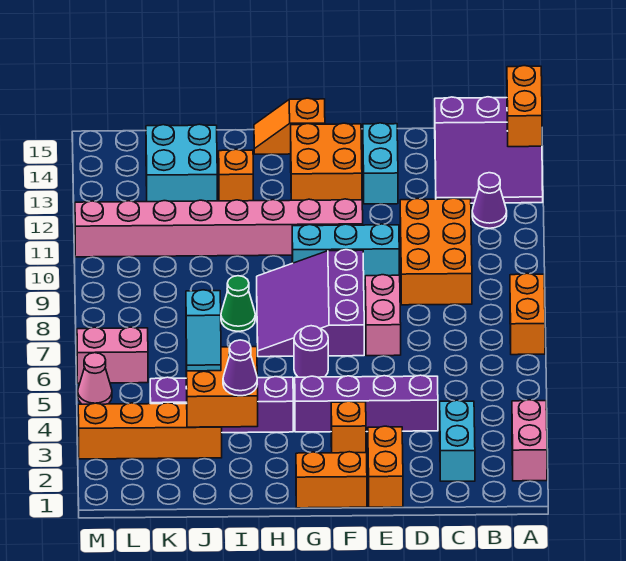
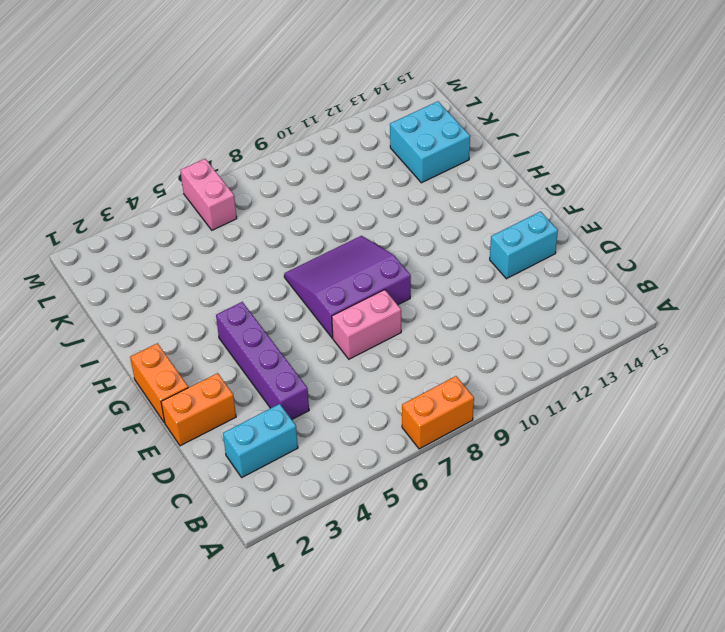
none -> pink 1x2 brick [512,400,547,481]
none -> purple 3x3 slope [435,97,543,203]
none -> purple 1x1 cone [472,173,507,228]

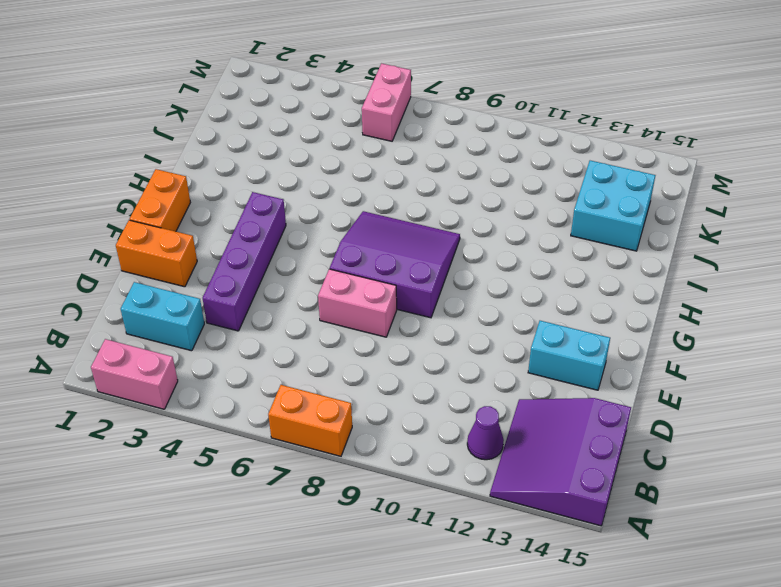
none -> orange 2x3 brick [400,198,472,305]
none -> cyan 1x3 brick [292,224,399,280]
none -> orange 1x1 brick [331,401,366,453]

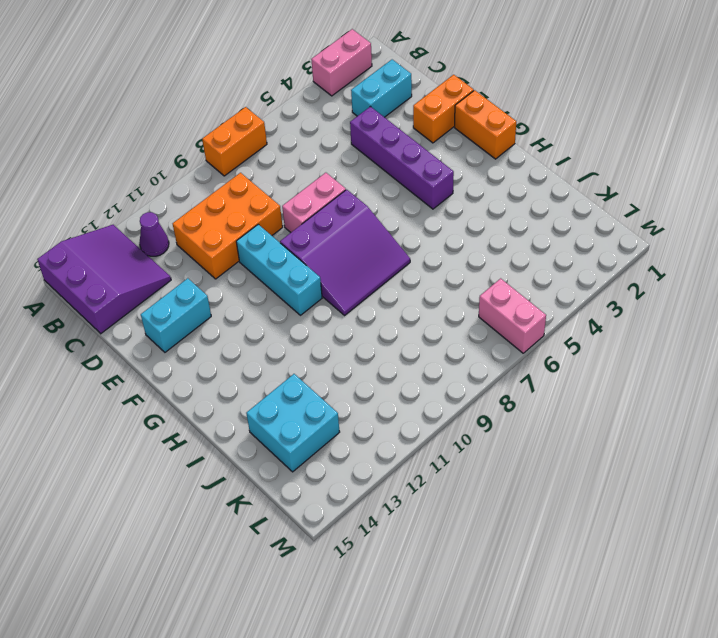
none -> orange 1x1 brick [331,401,366,453]
none -> pink 1x8 brick [75,199,363,257]
none -> orange 2x2 brick [291,123,362,200]

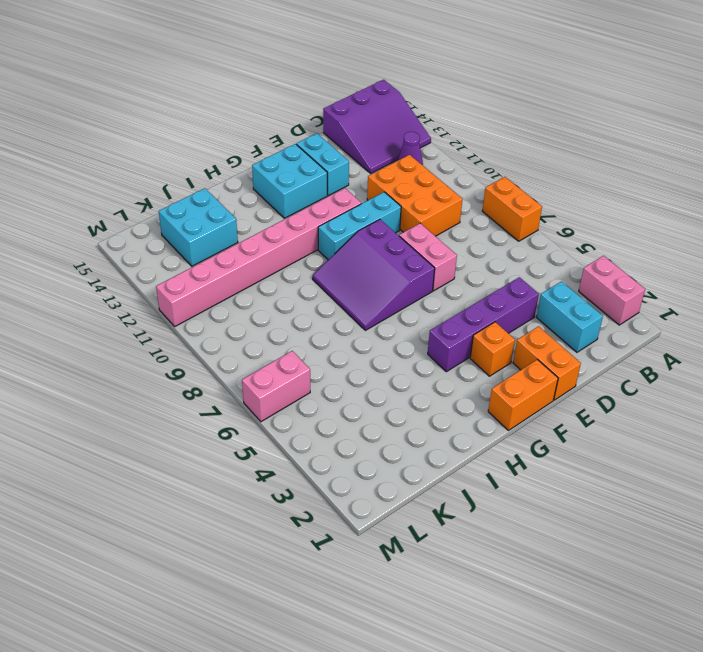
cyan 2x2 brick [252,144,327,218] -> orange 2x2 brick [291,123,362,200]
none -> purple 1x1 round brick [294,326,328,377]
none -> orange 1x2 slope [254,98,325,154]
none -> purple 1x4 brick [150,377,293,433]

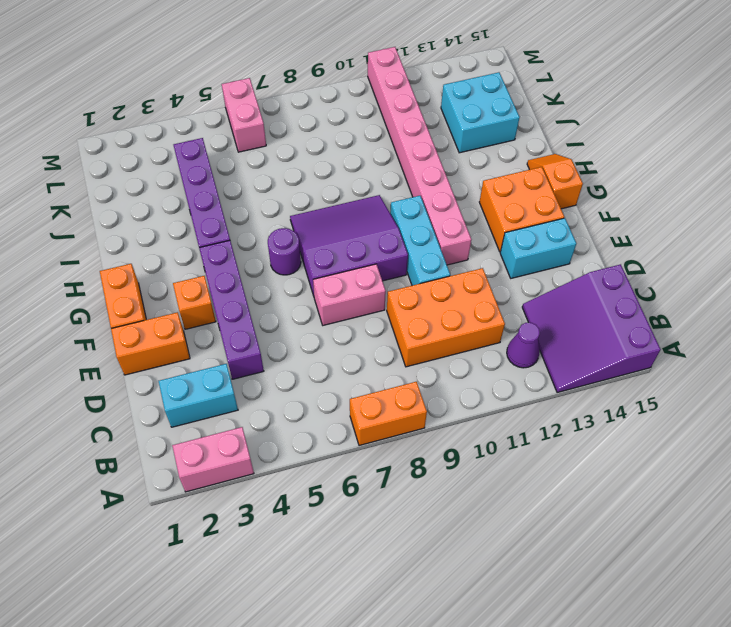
none -> green 1x1 cone [221,276,255,331]
none -> orange 1x1 brick [219,149,253,201]
none -> orange 1x4 brick [78,403,222,459]

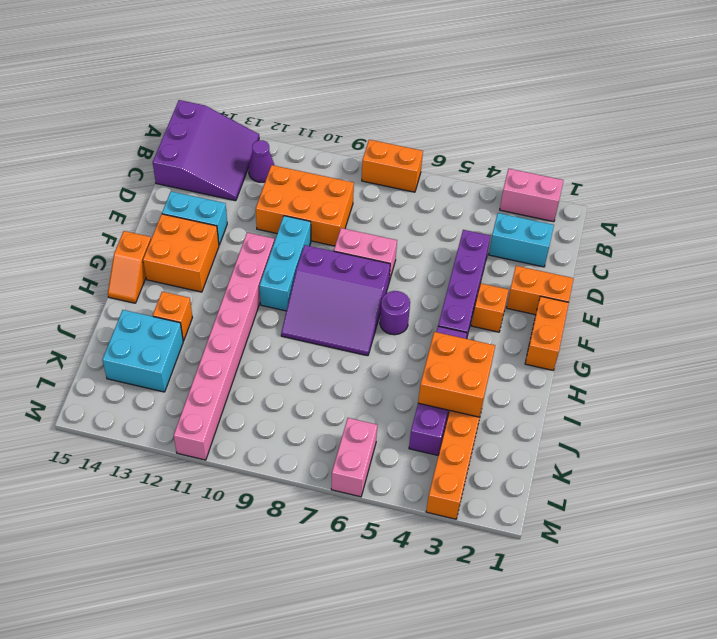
none -> green 1x1 cone [221,276,255,331]
none -> pink 1x1 cone [78,353,112,404]
none -> orange 1x2 brick [507,66,542,147]

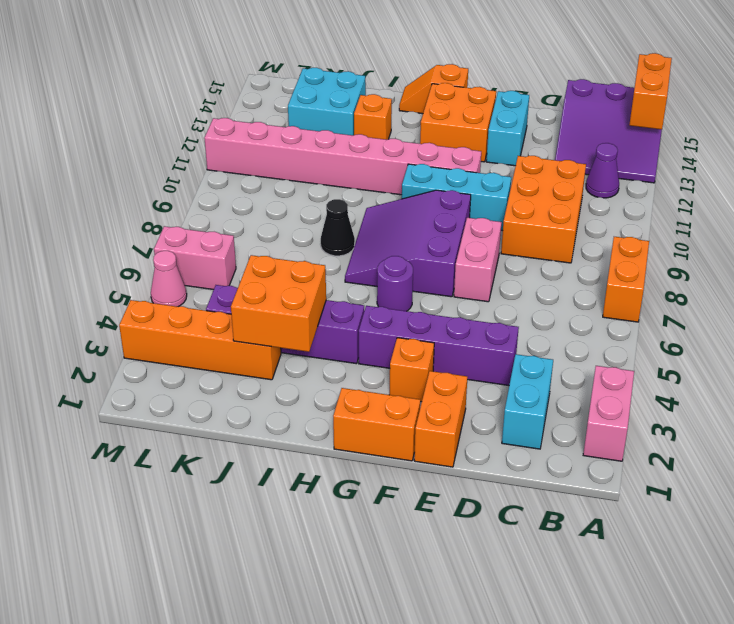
black 1x1 cone [321,199,355,256] -> green 1x1 cone [221,276,255,331]
none -> purple 1x1 cone [223,340,257,396]
none -> cyan 1x2 slope [186,290,221,371]

